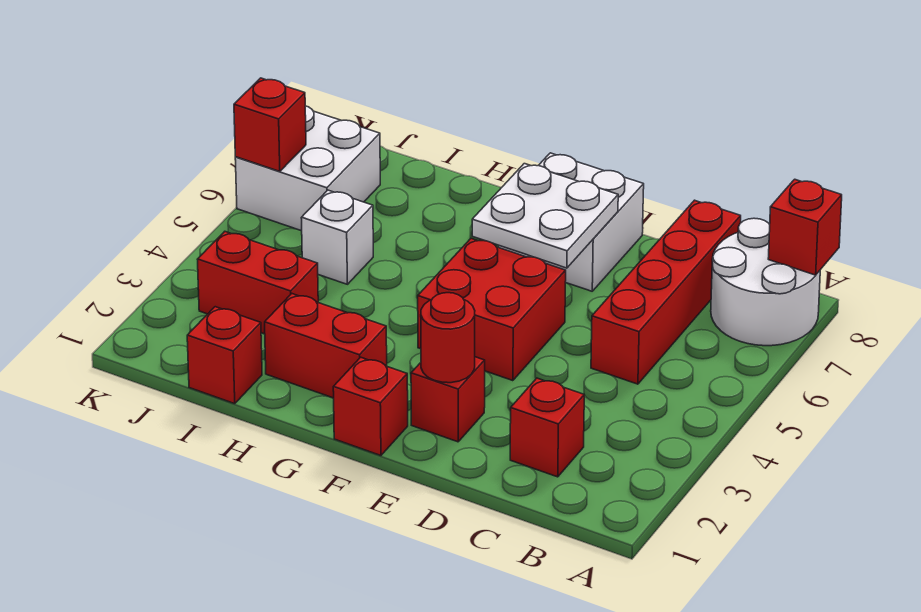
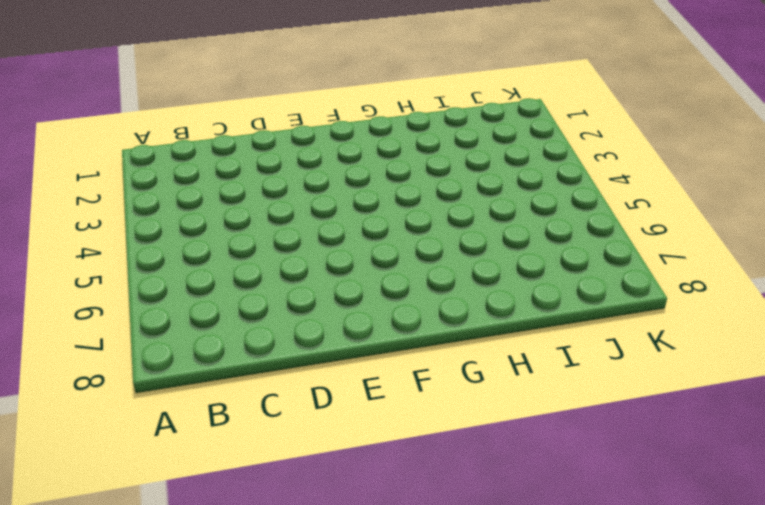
none -> white 2x2 round brick [711,218,820,346]
none -> red 1x1 brick [510,378,584,477]
none -> red 1x4 brick [591,200,741,384]

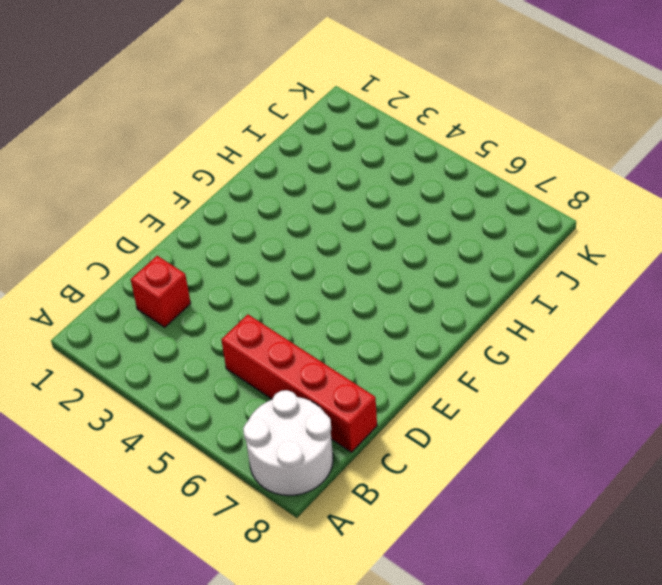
none -> red 1x1 brick [411,357,485,442]
none -> red 2x2 brick [418,238,566,381]
none -> white 2x2 brick [499,153,644,291]

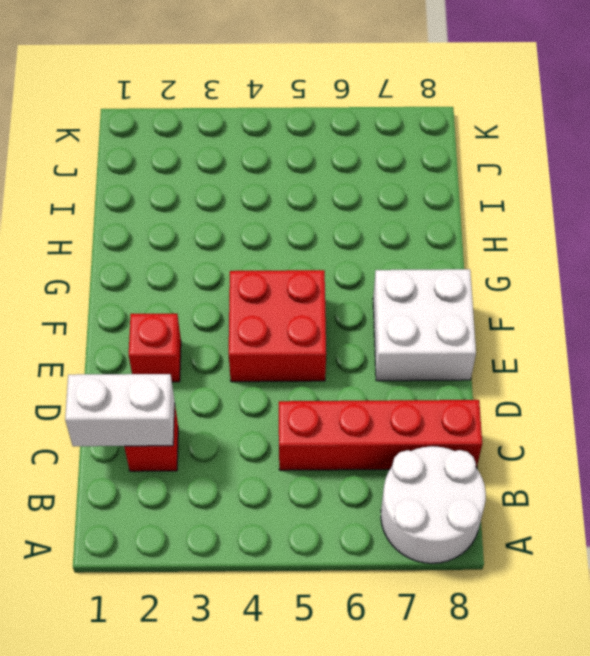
white 1x2 brick [65,374,175,446] -> none
none -> red 1x1 brick [333,357,408,456]
none -> red 1x2 brick [265,294,387,398]
none -> red 1x1 brick [187,307,262,404]

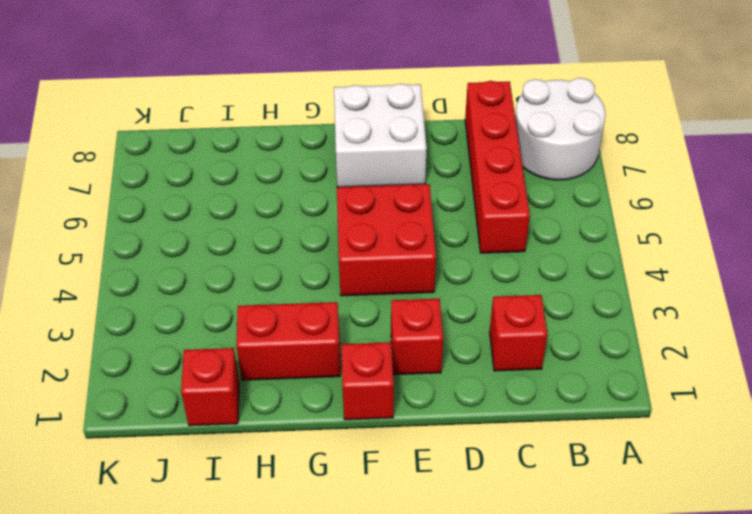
none -> red 1x2 brick [197,232,318,334]
none -> white 1x1 brick [301,190,373,284]
none -> white 2x2 brick [235,106,380,231]

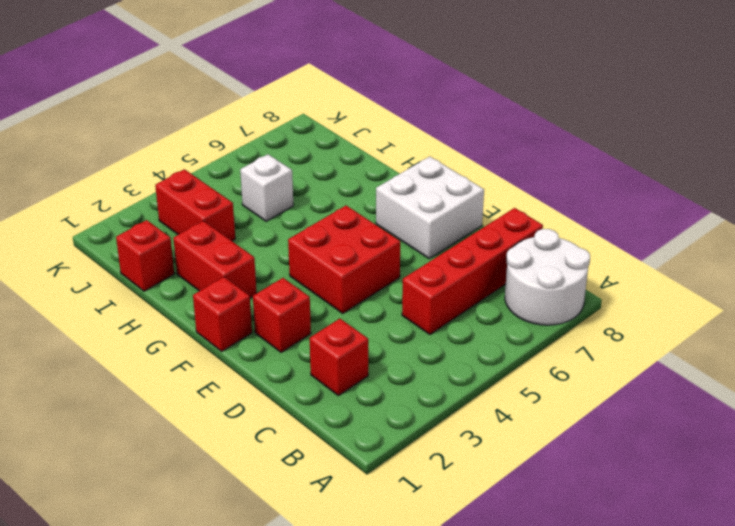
none -> white 2x2 brick [235,106,380,231]
none -> red 1x1 brick [768,179,842,275]
none -> red 1x1 round brick [421,293,475,383]

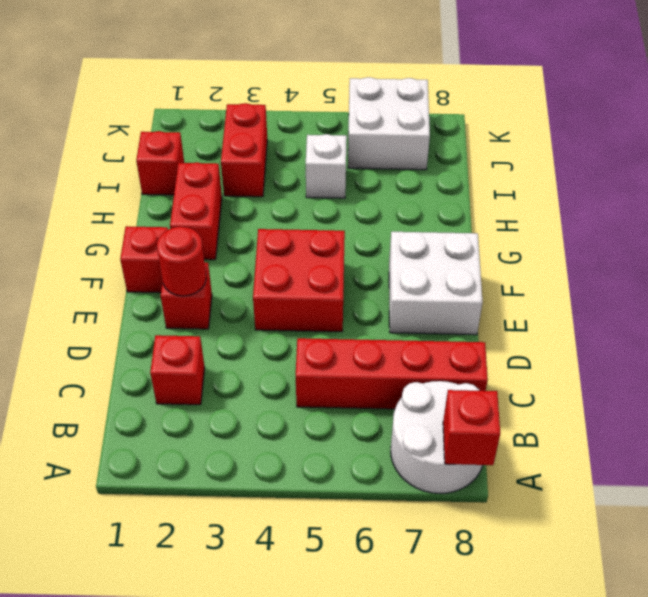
none -> white 2x2 plate [472,164,618,268]
none -> red 1x1 brick [234,78,306,171]

